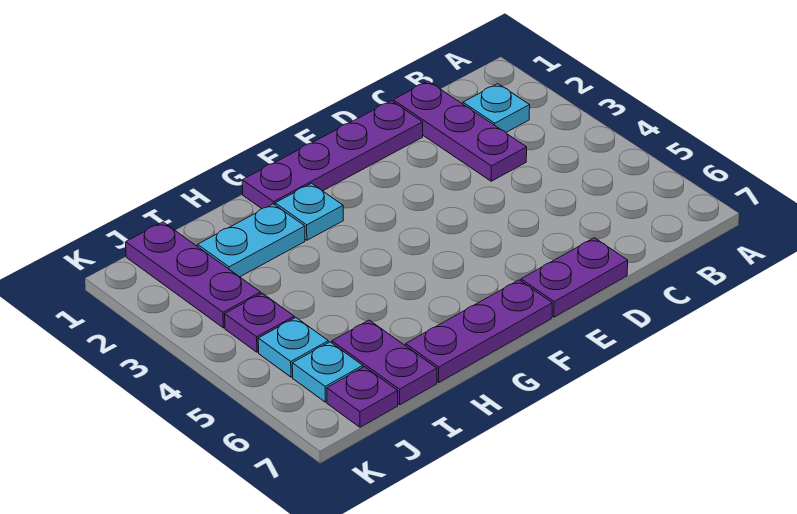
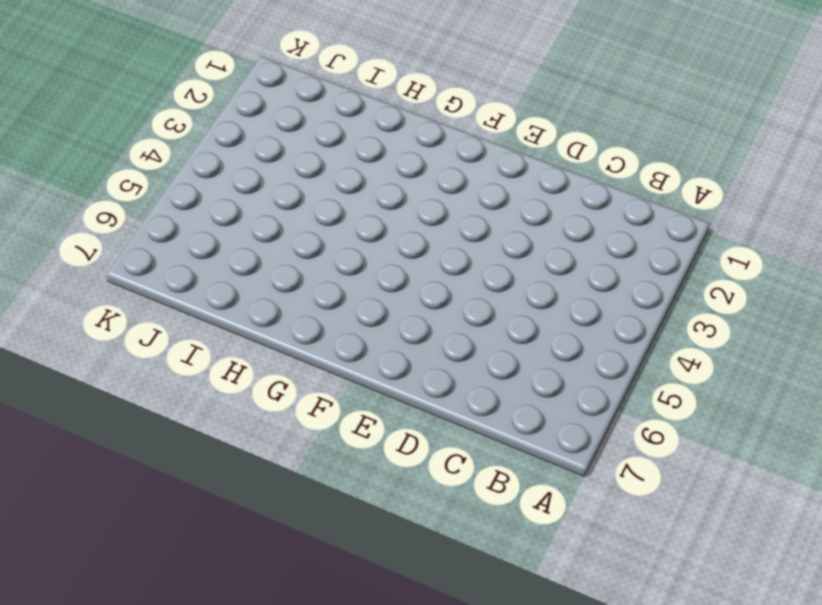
none -> cyan 1x1 plate [463,84,530,132]
none -> purple 1x3 plate [393,81,527,181]
none -> purple 1x4 plate [242,101,423,209]

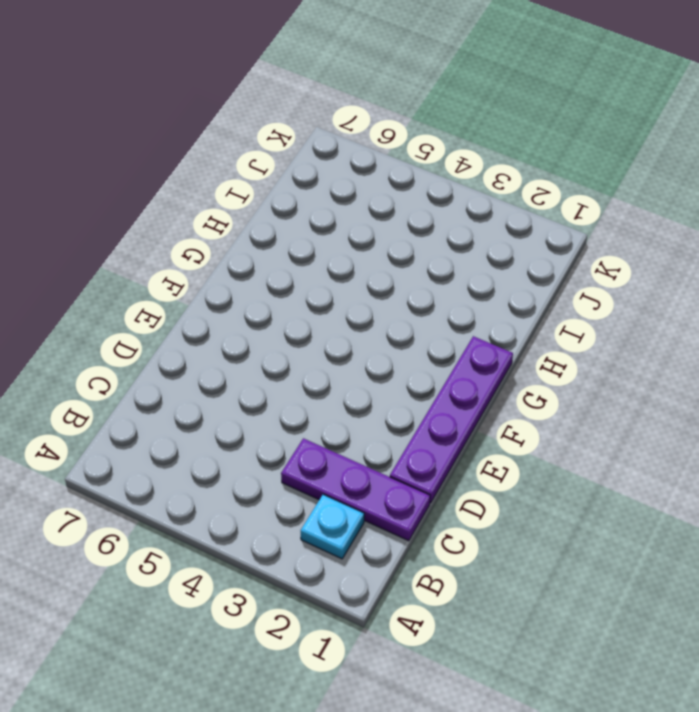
none -> purple 1x2 plate [521,238,628,317]
none -> purple 1x3 plate [406,280,552,382]
none -> cyan 1x1 plate [275,183,343,240]

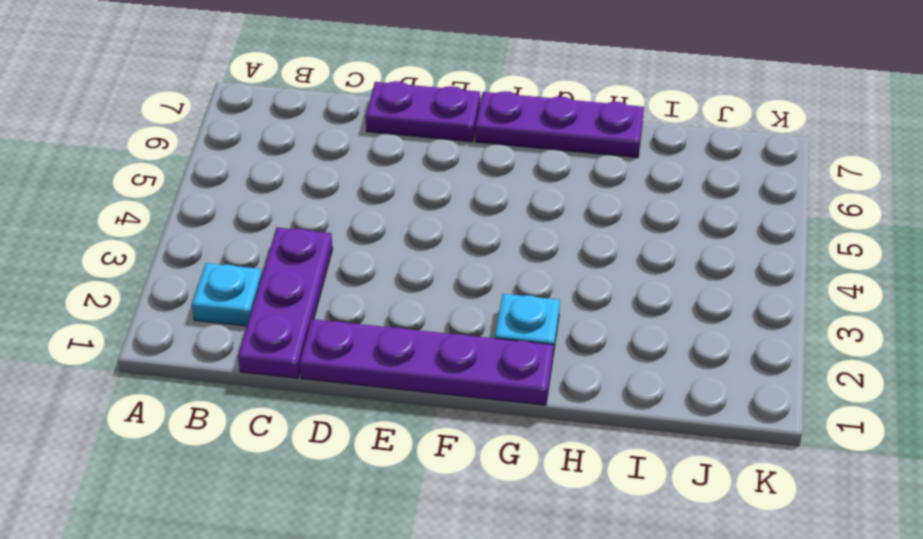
none -> cyan 1x2 plate [198,204,305,277]
none -> purple 1x2 plate [332,320,437,405]
none -> purple 1x3 plate [126,222,261,328]

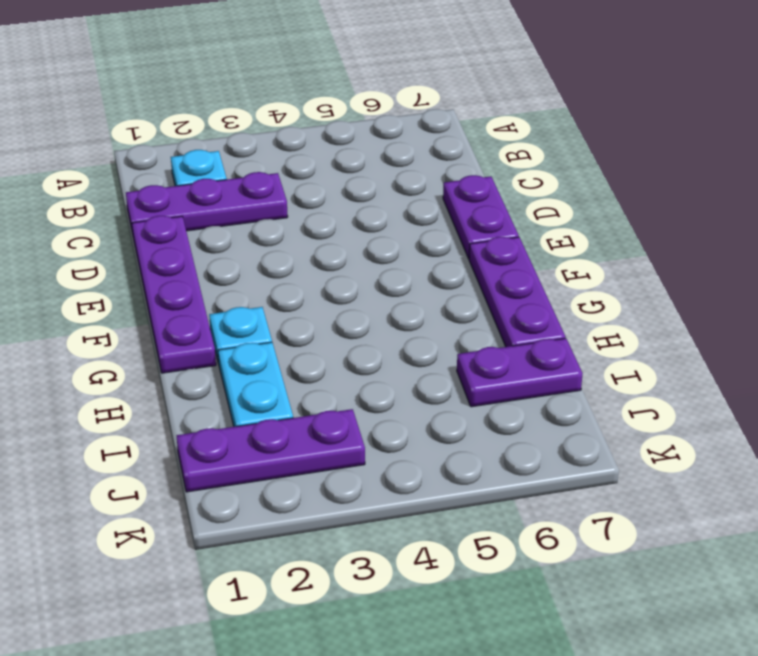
none -> purple 1x1 plate [225,293,294,352]
none -> cyan 1x1 plate [258,318,328,377]
none -> cyan 1x1 plate [292,342,363,402]

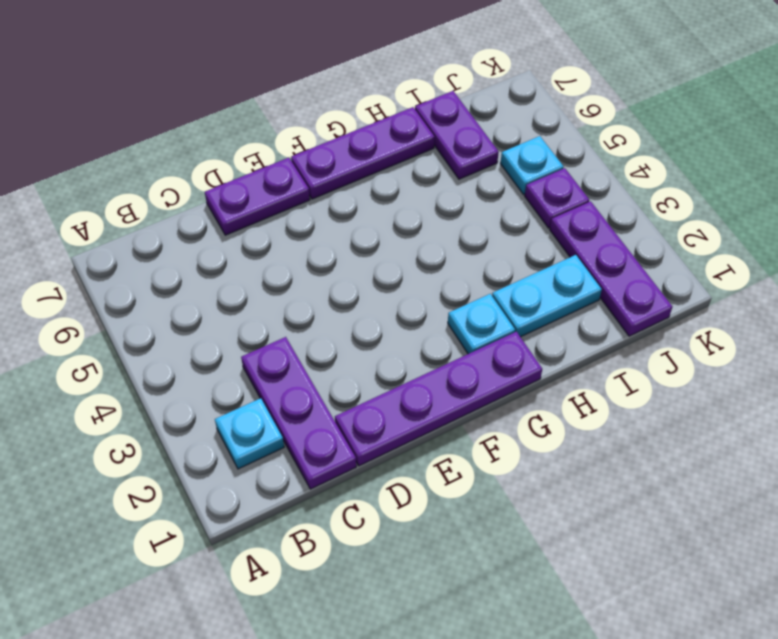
none -> cyan 1x1 plate [292,342,363,402]
none -> purple 1x1 plate [327,367,398,427]

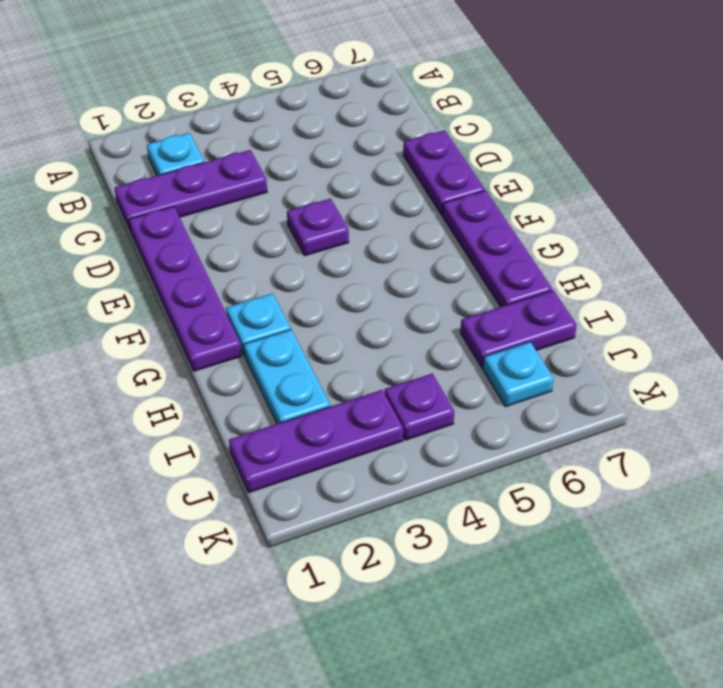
purple 1x1 plate [287,198,349,256] -> purple 1x1 plate moved to [327,367,398,427]
none -> cyan 1x1 plate [258,318,328,377]

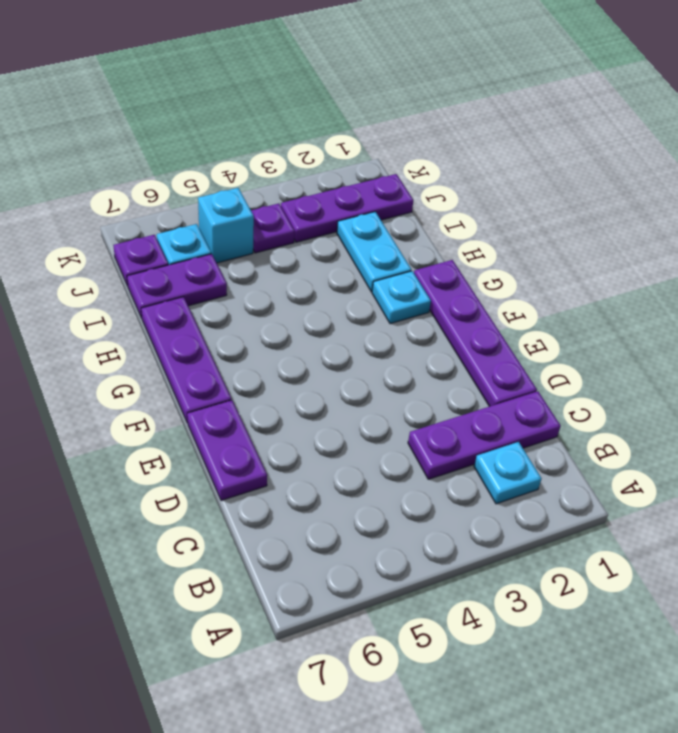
cyan 1x1 brick [198,188,254,263] -> cyan 1x1 plate [258,318,328,377]

